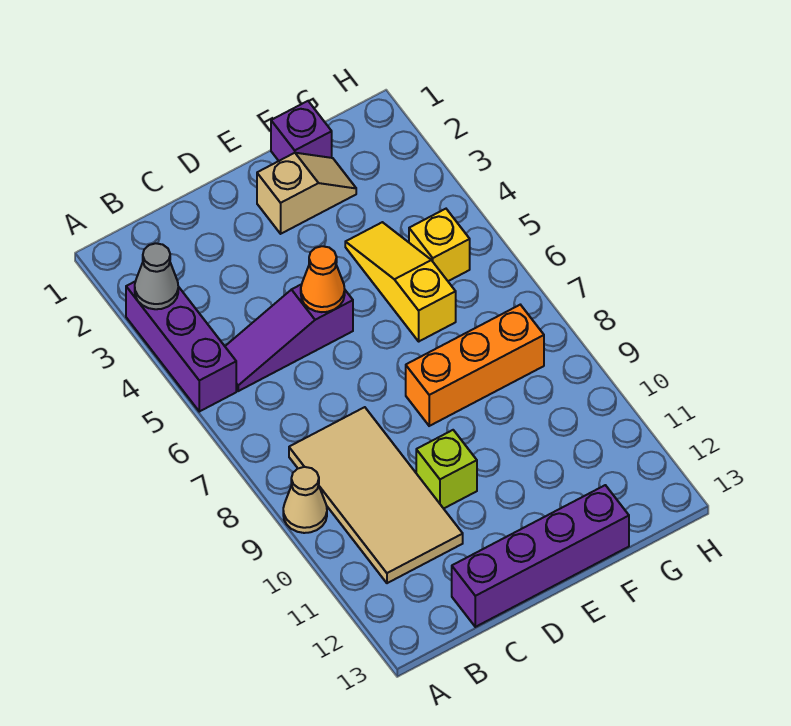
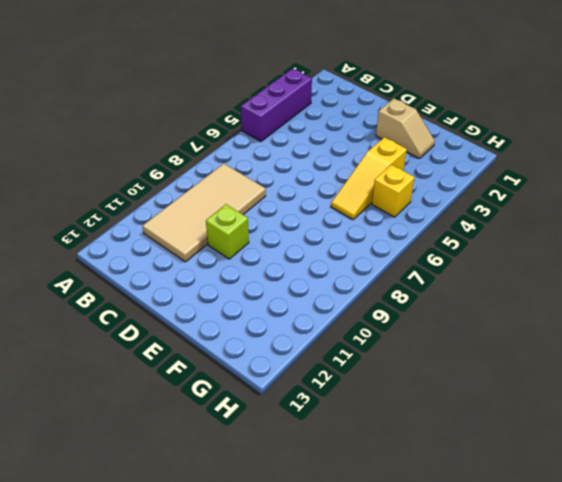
yellow 1x3 slope [331,137,407,220] -> yellow 1x3 slope turned to [345,222,456,341]
none -> tan 1x1 cone [283,467,327,533]
none -> purple 1x3 slope [225,284,353,391]
none -> purple 1x4 brick [452,485,629,627]

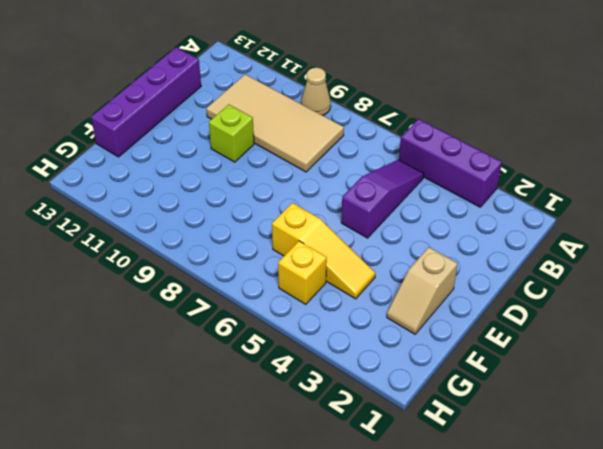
none -> orange 1x3 brick [406,305,544,426]
none -> purple 1x1 brick [271,101,332,161]
none -> grey 1x1 cone [135,243,178,309]

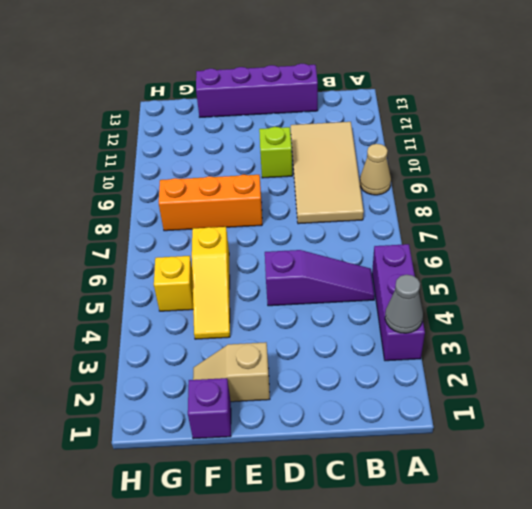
none -> orange 1x1 cone [301,246,345,312]

